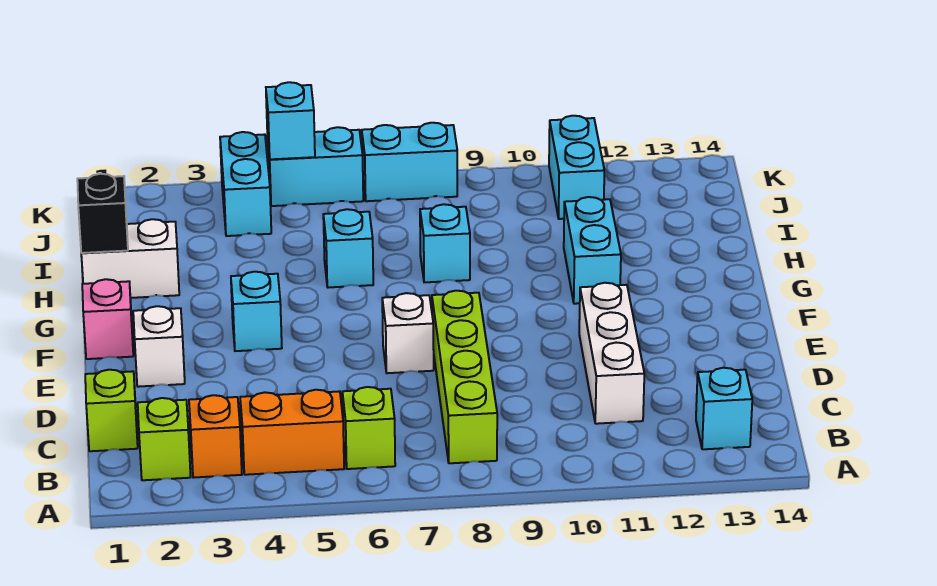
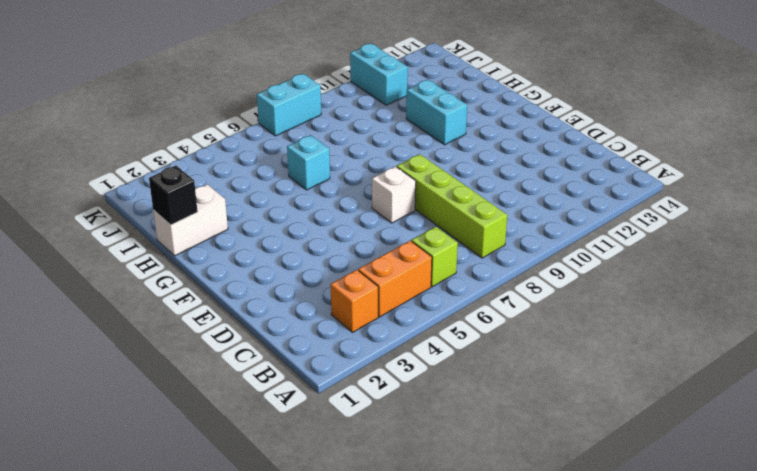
none -> lime 1x1 brick [138,398,191,480]
none -> cyan 1x1 brick [696,368,752,449]
none -> lime 1x1 brick [85,370,138,451]

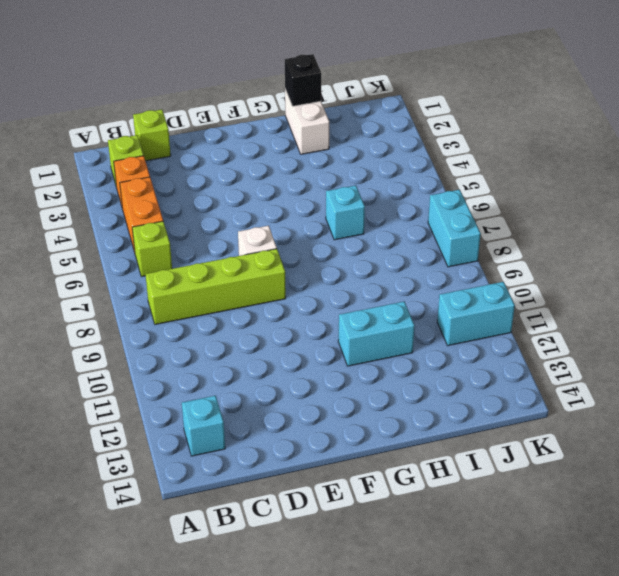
none -> white 1x3 brick [579,283,644,424]
none -> white 1x1 brick [133,306,185,387]
none -> pink 1x1 brick [82,279,133,359]

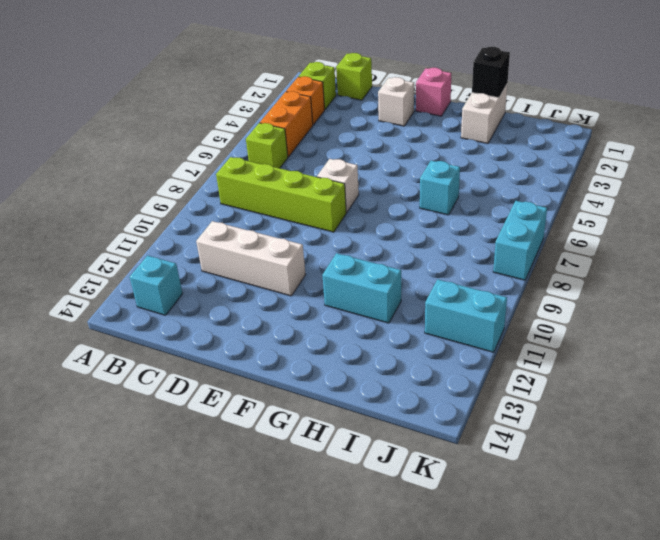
none -> cyan 1x1 brick [231,272,282,351]
none -> cyan 1x1 brick [420,204,470,282]
none -> cyan 1x2 brick [220,132,271,236]

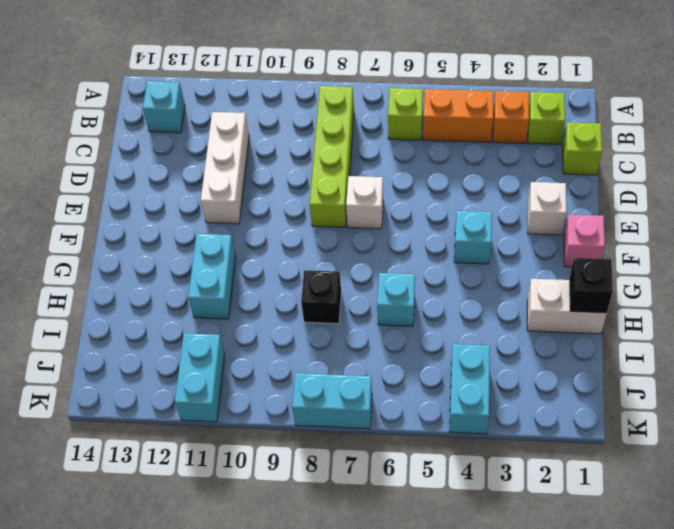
black 1x1 brick [301,270,341,324] -> cyan 1x1 brick [420,204,470,282]
none -> cyan 1x2 brick [267,127,363,206]
none -> cyan 1x1 brick [266,82,315,159]

